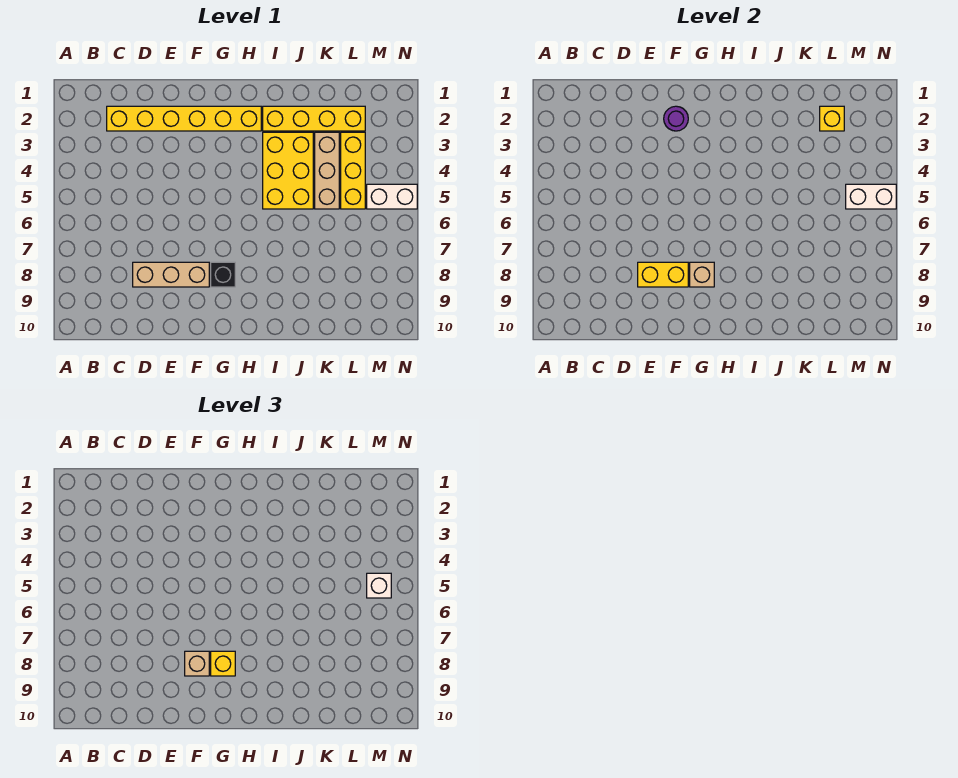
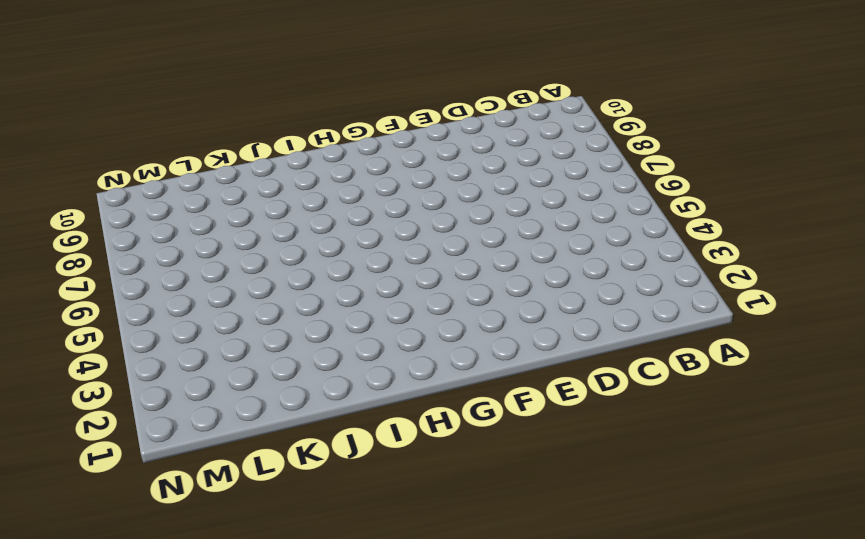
none -> yellow 1x6 brick [107,106,261,131]
none -> tan 1x3 brick [133,262,209,287]
none -> black 1x1 brick [211,262,235,287]

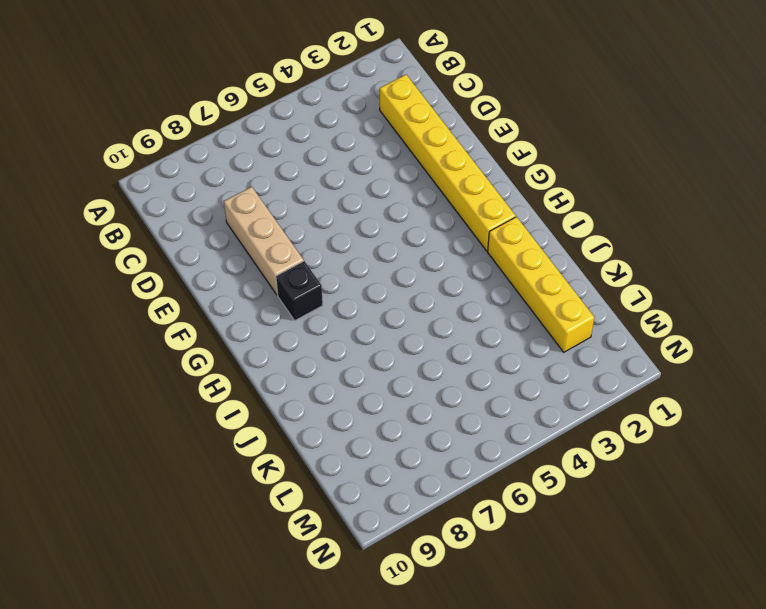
none -> yellow 2x3 brick [263,132,313,209]
none -> tan 1x3 brick [315,132,339,209]
none -> yellow 1x3 brick [341,132,365,209]

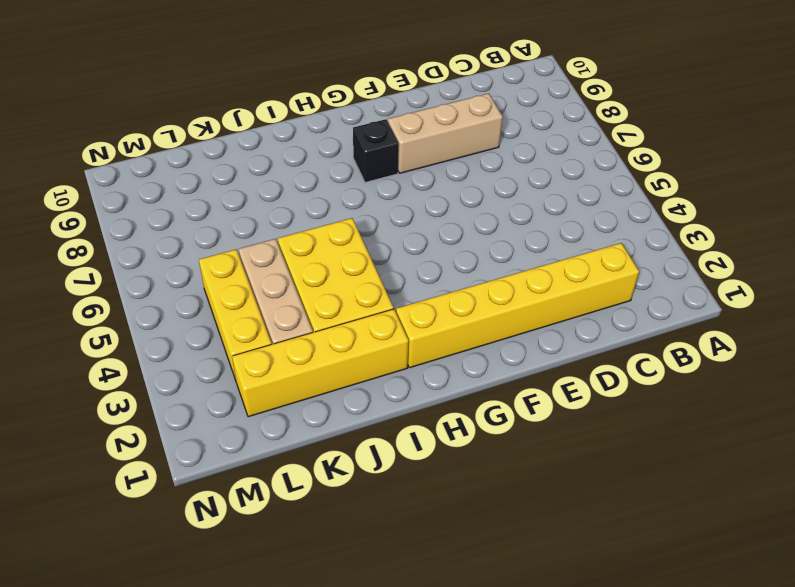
none -> white 1x2 brick [367,184,417,209]
none -> yellow 1x2 brick [638,262,688,287]
none -> purple 1x1 round brick [664,106,688,131]

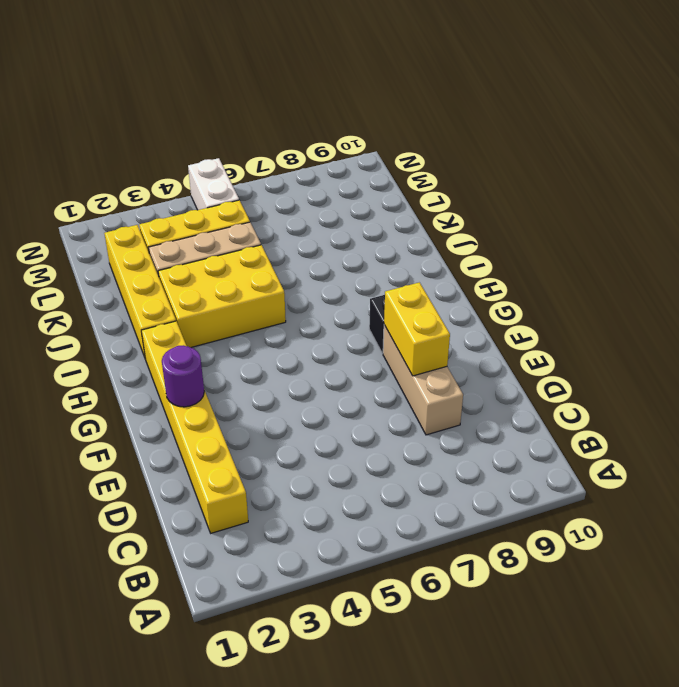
none -> tan 1x1 brick [690,262,714,287]
none -> yellow 1x1 brick [820,106,844,131]
none -> white 1x2 brick [846,184,896,209]

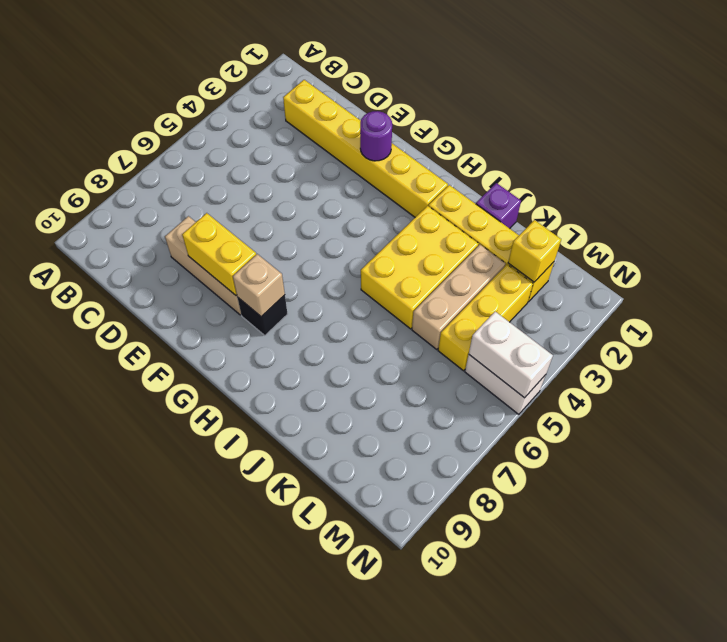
purple 1x1 brick [476,183,521,228] -> none
none -> tan 1x1 brick [185,651,209,676]
none -> yellow 1x1 brick [211,651,235,676]
none -> white 1x1 brick [367,573,391,598]

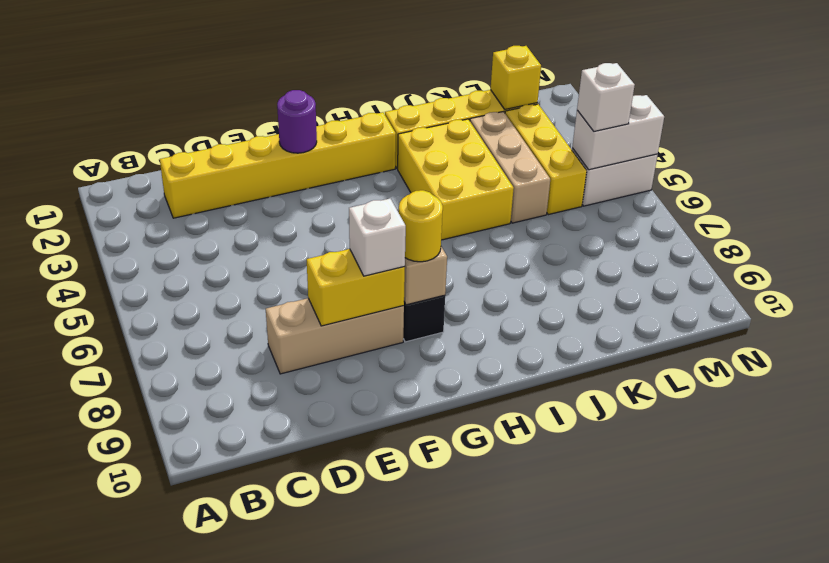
white 1x1 brick [349,199,406,276] -> tan 1x1 brick [185,651,209,676]
yellow 1x1 round brick [399,190,443,262] -> yellow 1x1 brick [211,651,235,676]

